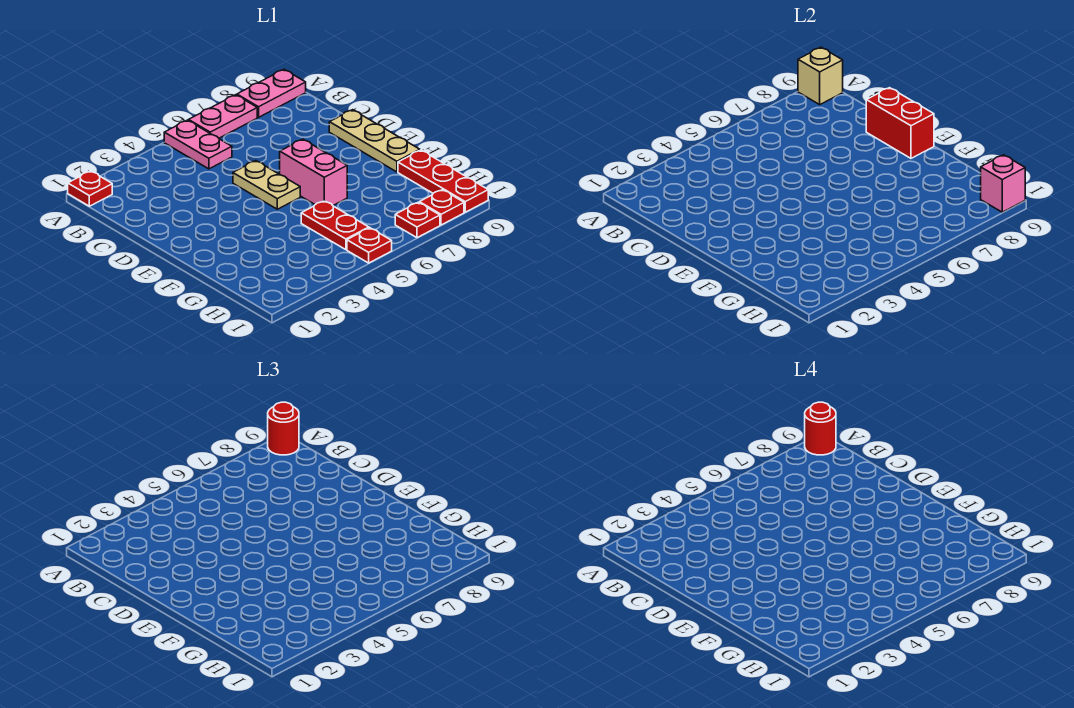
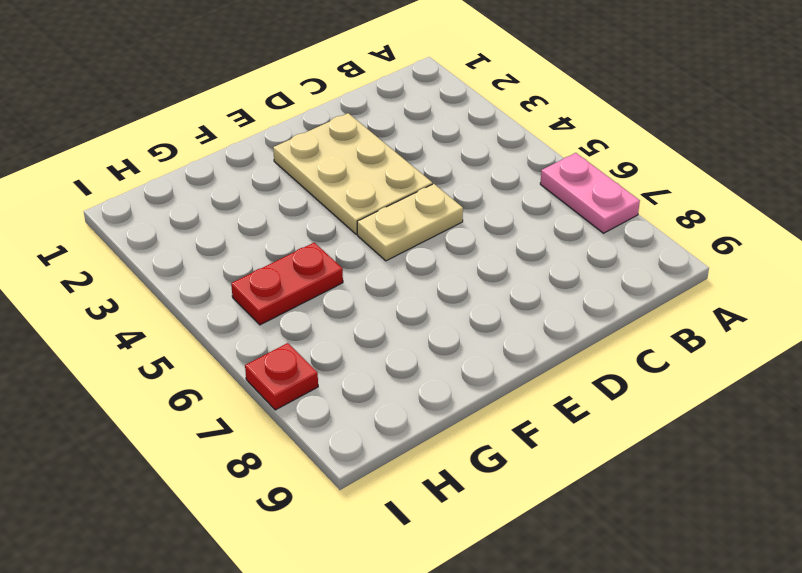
tan 2x3 plate [273,113,432,234] -> none
none -> red 1x1 plate [68,171,112,206]
none -> pink 1x2 plate [164,120,232,169]
none -> pink 1x2 plate [237,70,306,117]

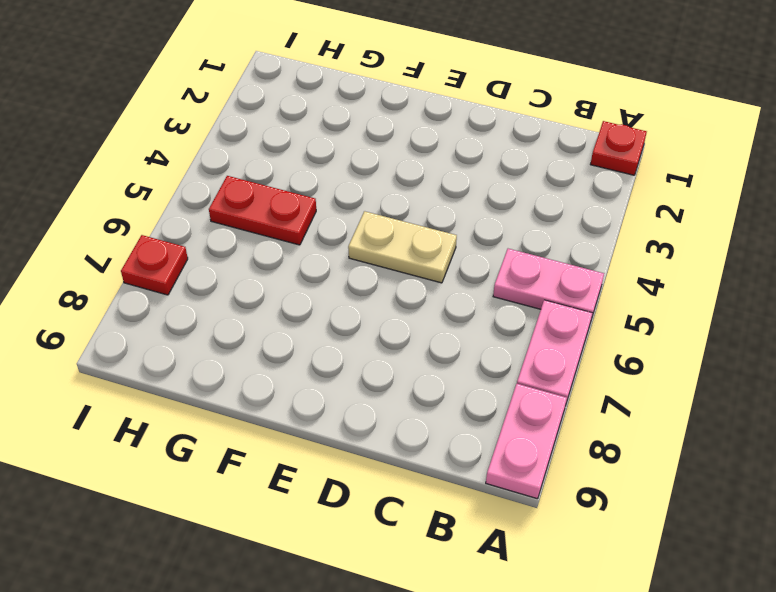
none -> tan 1x3 plate [329,110,420,172]
none -> pink 1x2 brick [280,139,347,205]
none -> red 1x3 plate [398,150,488,212]

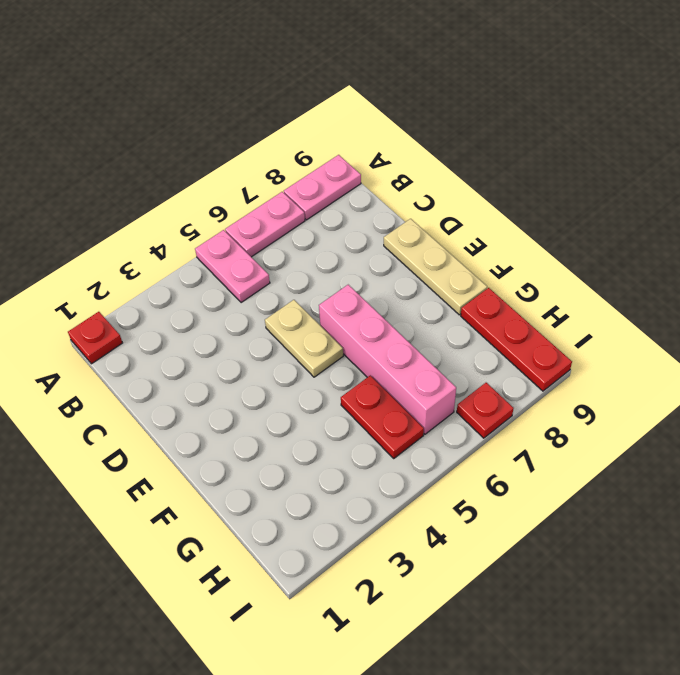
pink 1x4 brick [319,285,456,434] -> pink 1x2 brick [280,139,347,205]
none -> red 1x1 plate [347,228,392,263]
none -> red 1x1 plate [419,190,464,225]
none -> tan 1x1 brick [798,47,843,105]

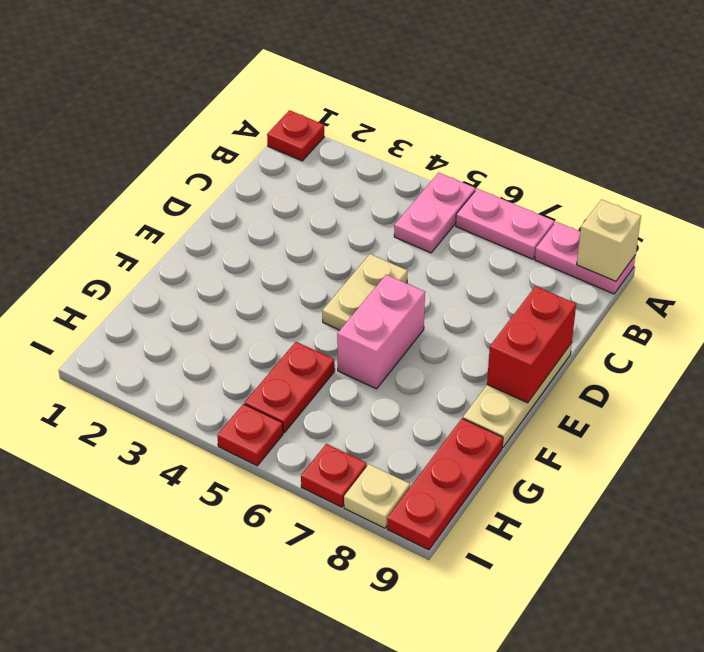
tan 1x1 plate [344,464,410,528] -> red 1x1 plate [419,190,464,225]
none -> pink 1x1 brick [981,155,1025,212]
none -> red 1x1 round brick [268,402,299,455]
none -> red 1x1 round brick [805,402,836,455]

